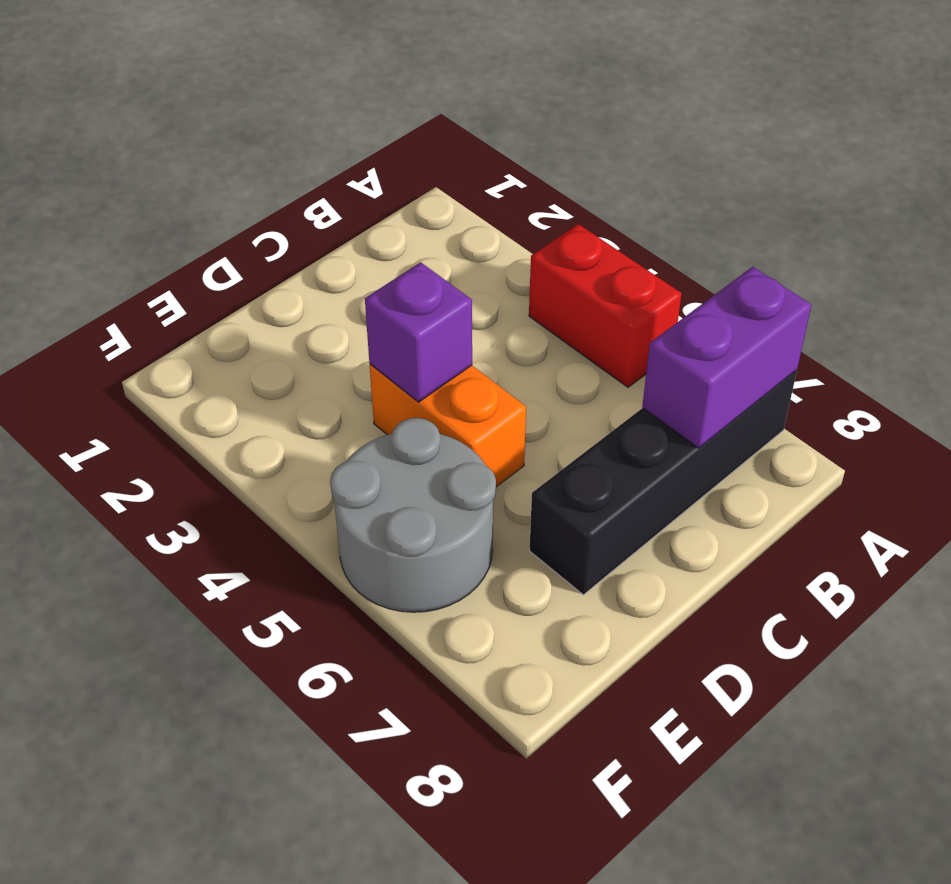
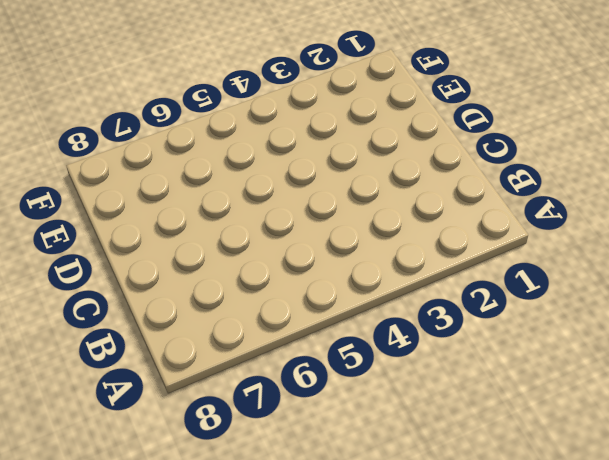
none -> red 1x2 brick [529,224,682,387]
none -> black 1x4 brick [529,370,797,595]

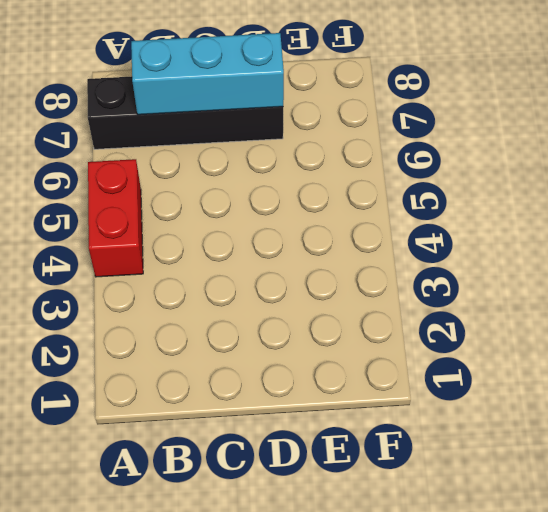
cyan 1x3 brick [131,33,284,115] -> purple 1x2 brick [642,267,811,448]
none -> orange 1x2 brick [370,364,526,487]
none -> grey 2x2 round brick [330,418,496,612]

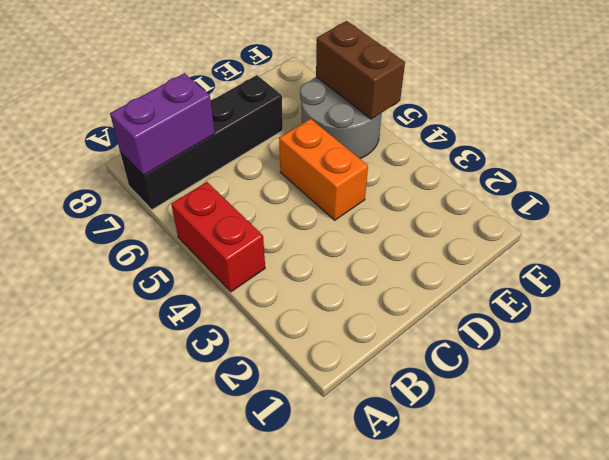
brown 1x2 brick [316,21,405,119] -> none
none -> purple 1x1 brick [365,262,472,402]

